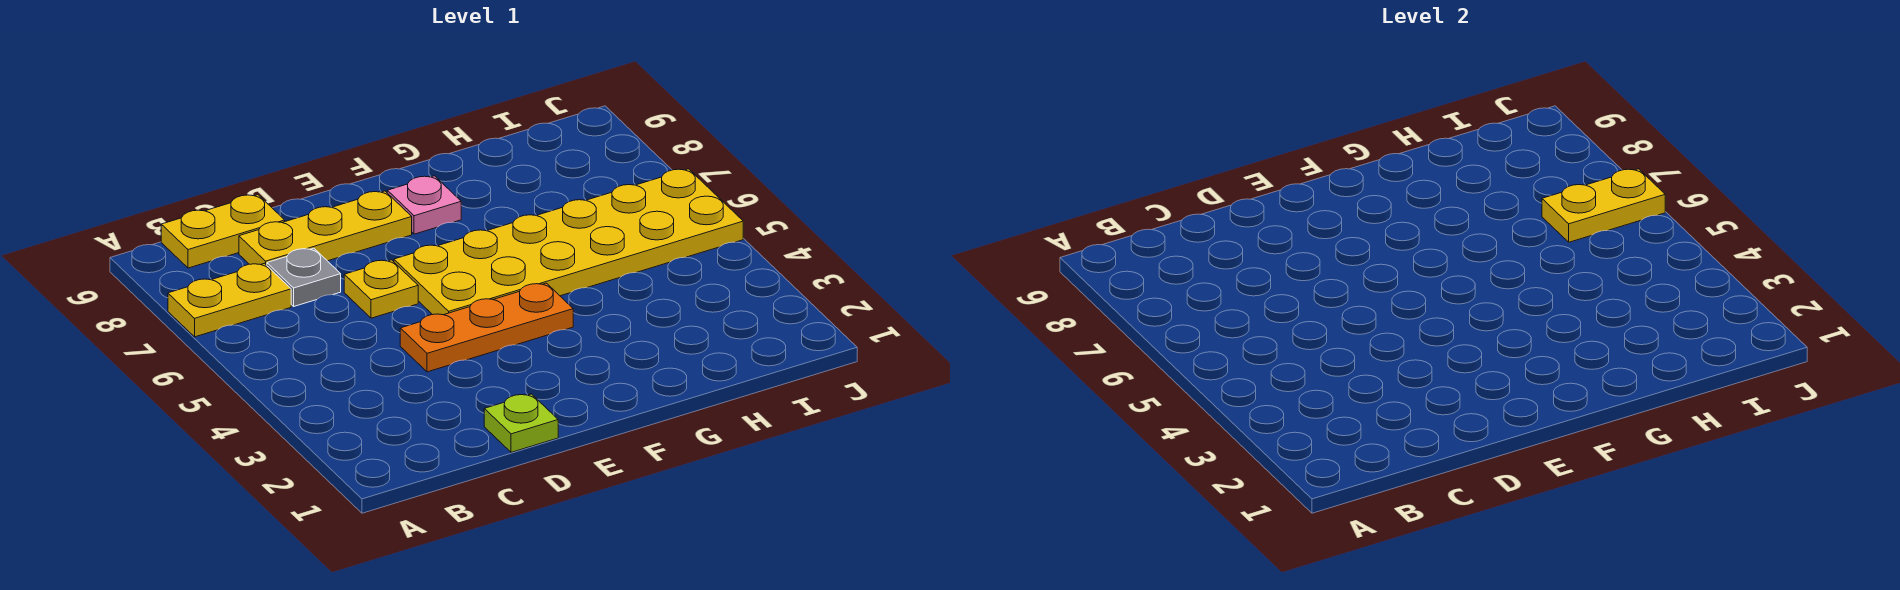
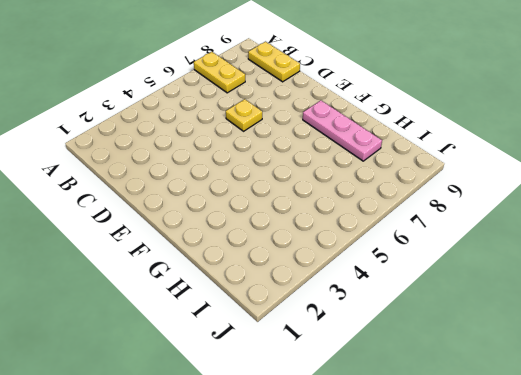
pink 1x3 plate [303,100,382,161] -> pink 1x1 plate [387,176,461,234]
none -> grey 1x1 plate [267,248,341,306]
none -> yellow 1x3 plate [239,191,412,265]

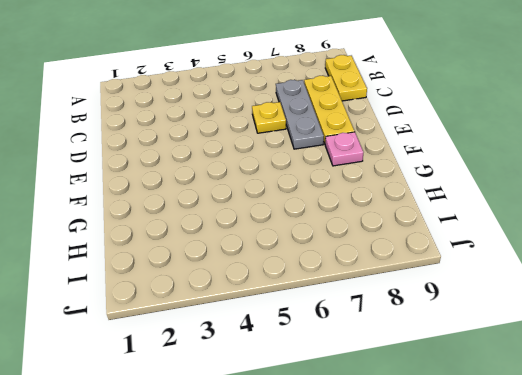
grey 1x3 plate [276,80,324,149] -> grey 1x1 plate [267,248,341,306]
none -> yellow 1x2 plate [168,263,291,337]
none -> lime 1x1 plate [484,394,558,452]

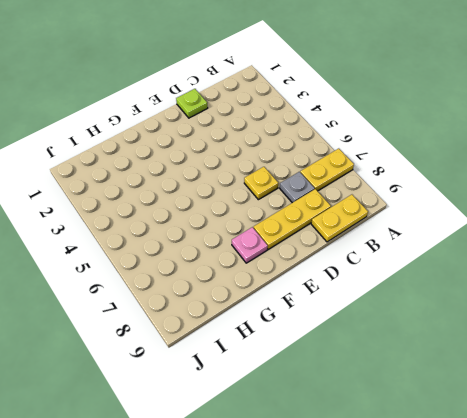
none -> orange 1x3 plate [400,283,573,372]
none -> yellow 2x6 plate [394,169,743,315]

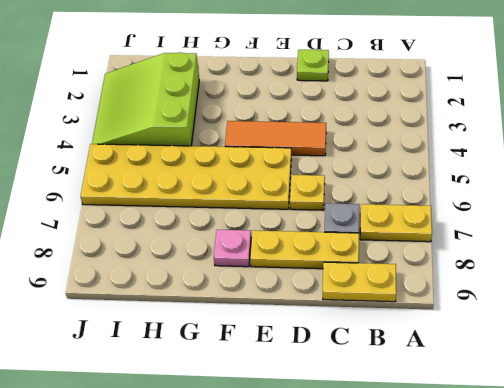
orange 1x3 tile [225,121,326,156] -> orange 1x3 plate [400,283,573,372]
lime 3x3 slope [92,52,199,146] -> none
none -> yellow 1x2 plate [1542,169,1665,242]

